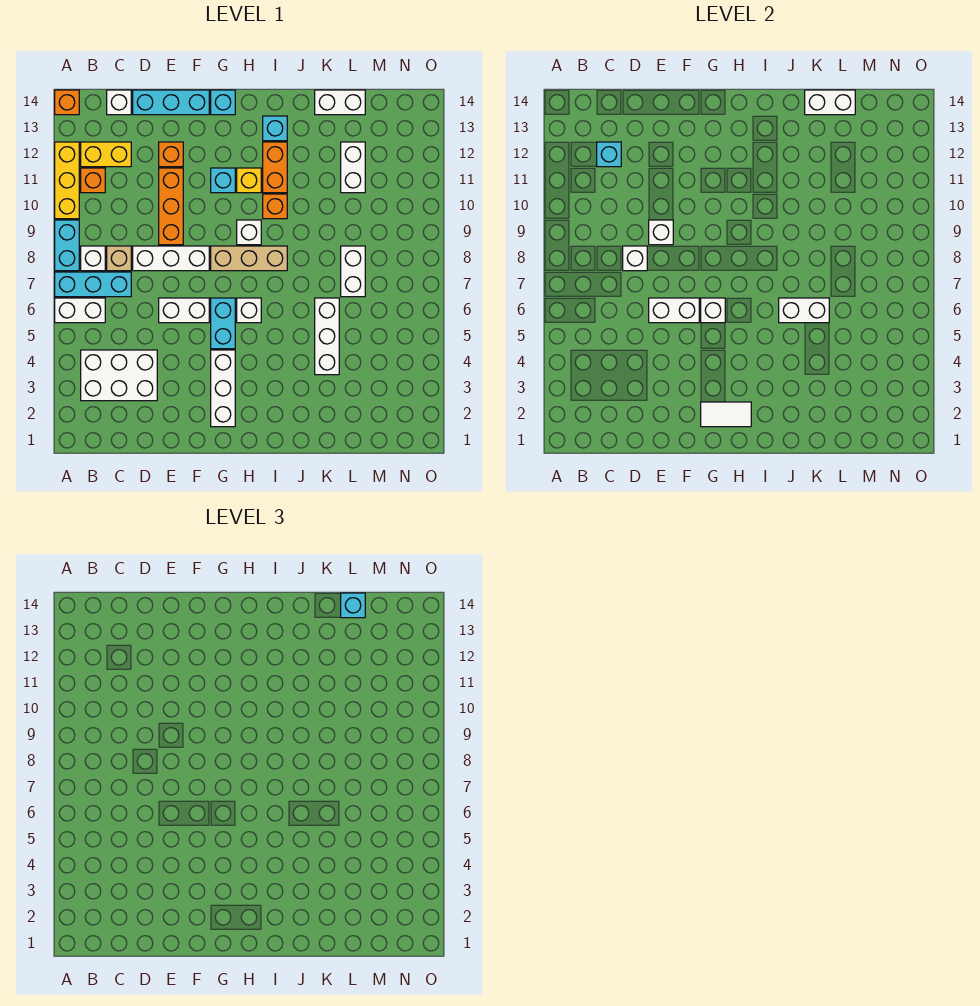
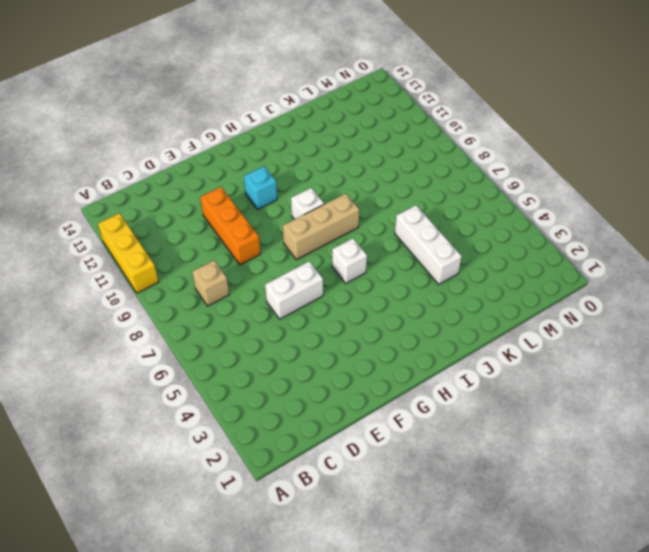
none -> white 1x2 brick [55,298,105,323]
none -> cyan 1x3 brick [55,272,131,297]
none -> cyan 1x2 brick [55,220,79,271]
none -> orange 1x1 brick [55,90,79,115]

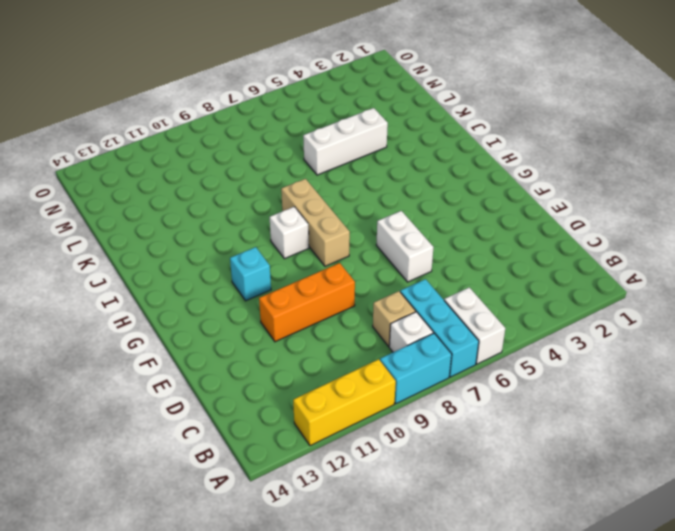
none -> orange 1x1 brick [55,90,79,115]
none -> white 2x3 brick [81,350,157,401]
none -> orange 1x1 brick [81,168,105,193]
none -> yellow 1x2 brick [81,142,131,167]

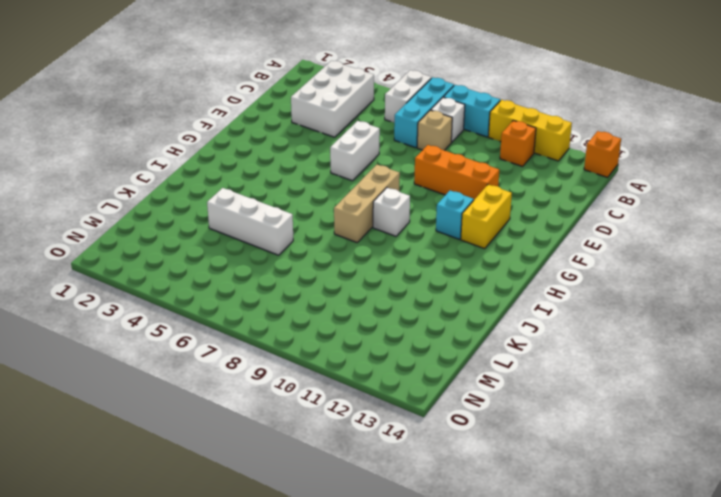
yellow 1x2 brick [461,185,512,249] -> yellow 1x2 brick moved to [81,142,131,167]
none -> white 1x1 brick [107,90,131,115]
none -> white 1x3 brick [133,246,209,271]
none -> cyan 1x3 brick [133,90,209,115]
none -> orange 1x1 brick [159,142,183,167]

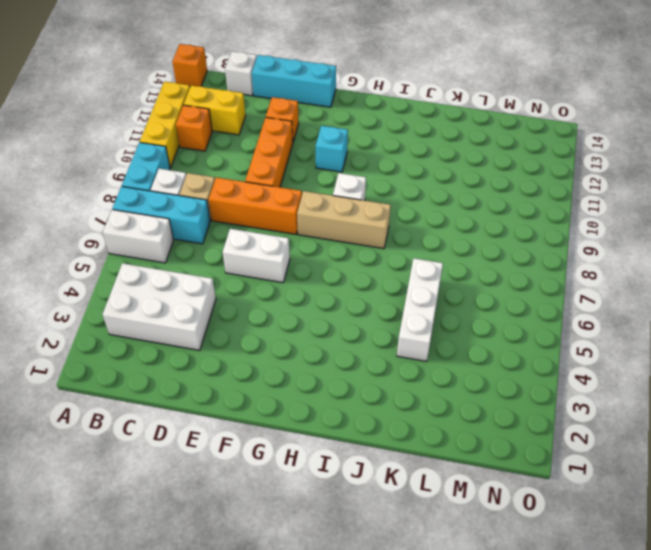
orange 1x3 brick [209,177,302,234] -> white 1x3 brick [133,246,209,271]
none -> white 1x3 brick [211,350,235,427]
none -> cyan 1x2 brick [211,298,235,349]
none -> cyan 1x1 brick [211,90,235,115]
none -> white 1x1 brick [237,298,261,323]

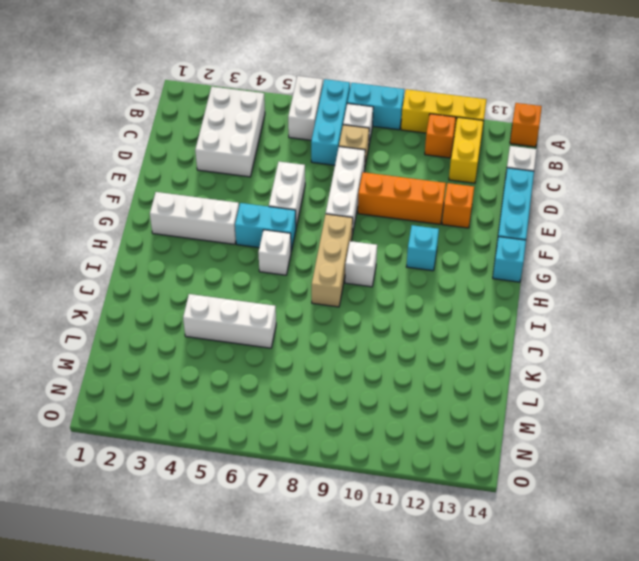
none -> yellow 1x1 brick [237,168,261,193]
none -> orange 1x1 brick [263,194,287,219]
none -> orange 1x2 brick [263,142,287,193]
none -> cyan 1x1 brick [263,116,287,141]

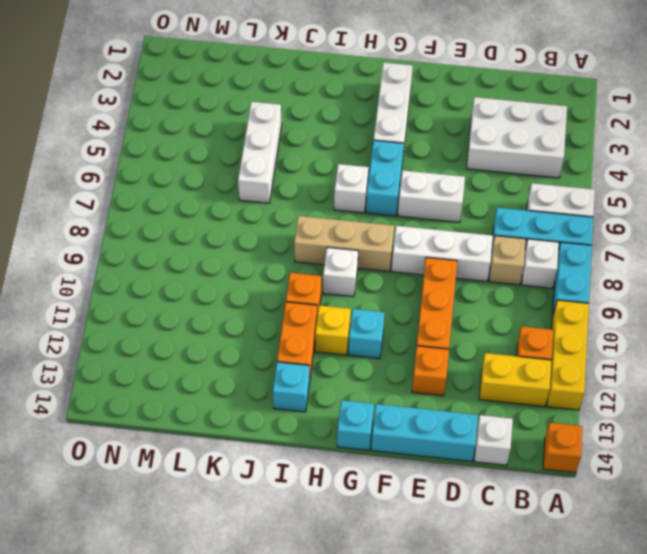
none -> white 1x2 brick [315,90,365,115]
none -> white 1x2 brick [341,246,365,297]
none -> white 1x2 brick [341,142,365,193]
none -> cyan 1x1 brick [597,142,621,167]

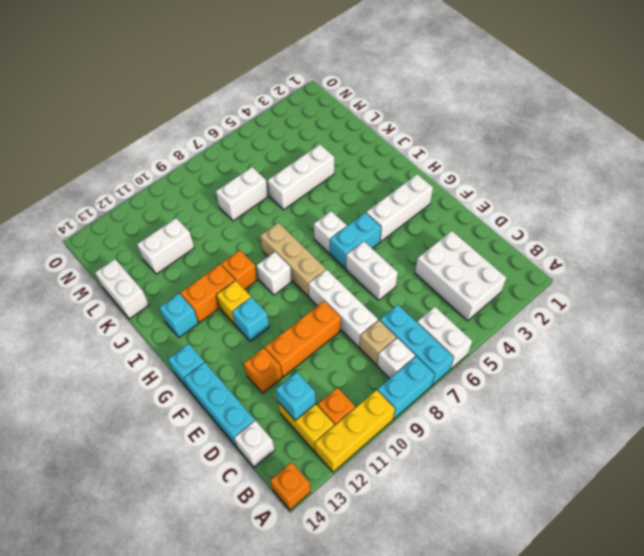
none -> white 1x1 brick [623,246,647,271]
none -> white 1x2 brick [649,298,699,323]
none -> white 1x1 brick [649,220,673,245]
none -> white 1x2 tile [701,402,751,427]

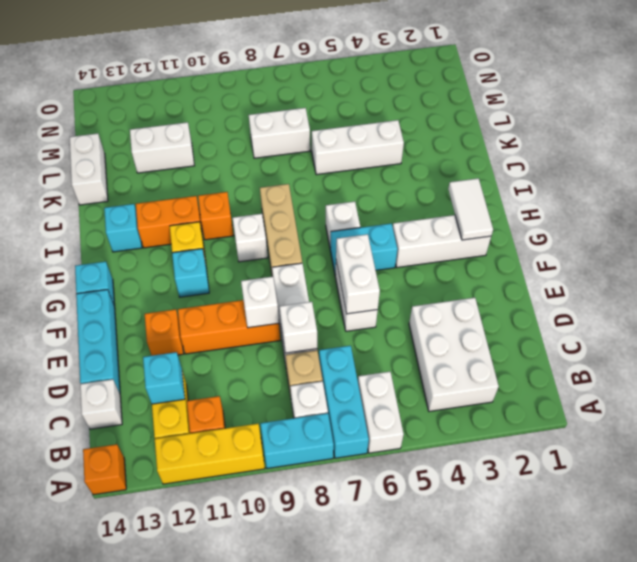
none -> white 1x1 brick [701,298,725,323]
none -> white 1x2 brick [779,298,829,323]
none -> white 1x2 brick [805,90,855,115]
none -> cyan 1x1 brick [341,593,365,618]

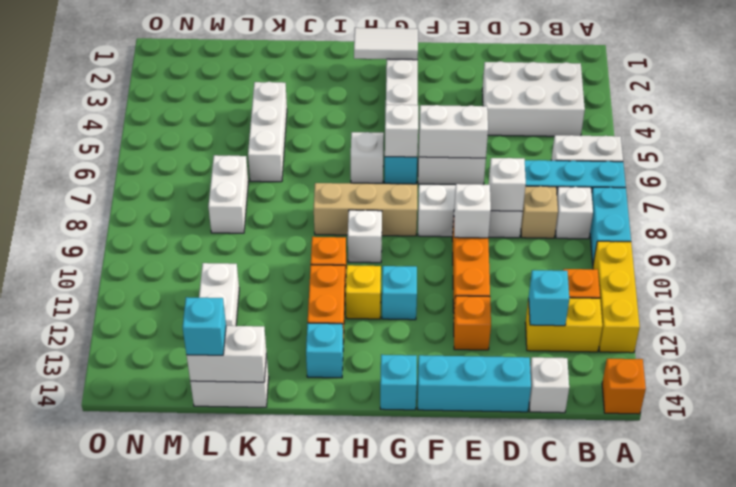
none -> white 1x2 brick [779,298,829,323]

